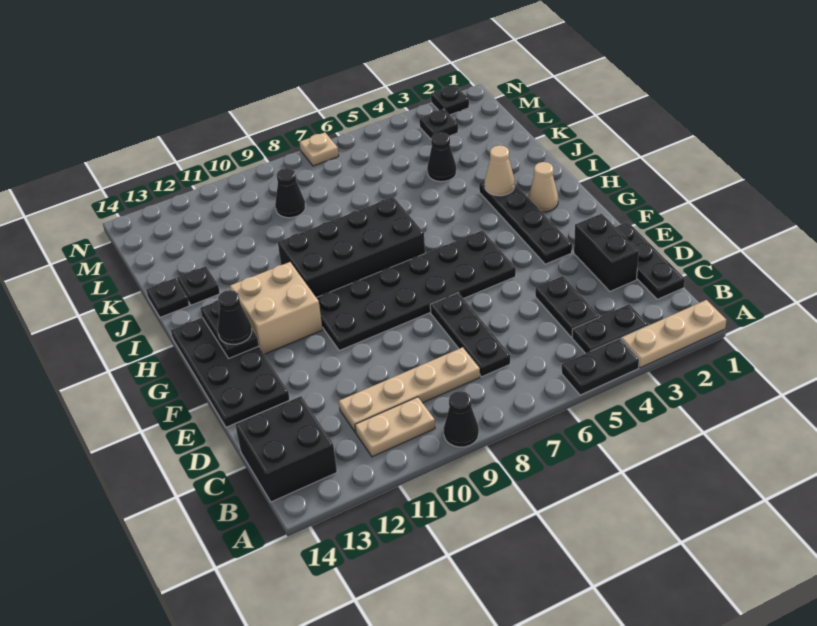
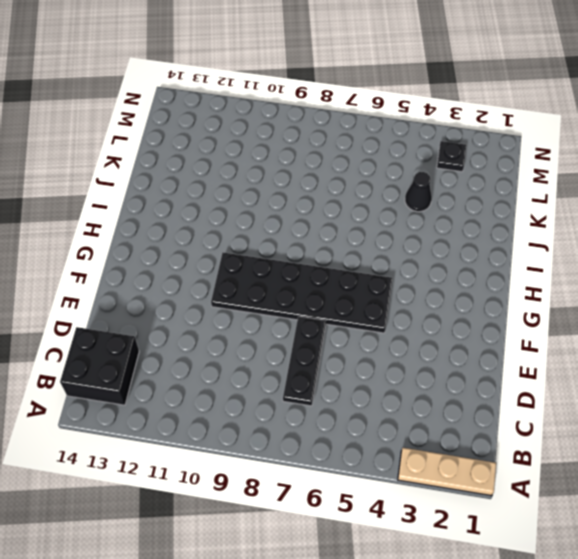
none -> black 1x2 plate [562,338,639,395]
none -> black 1x1 cone [444,391,479,447]
none -> black 1x2 plate [572,304,648,353]

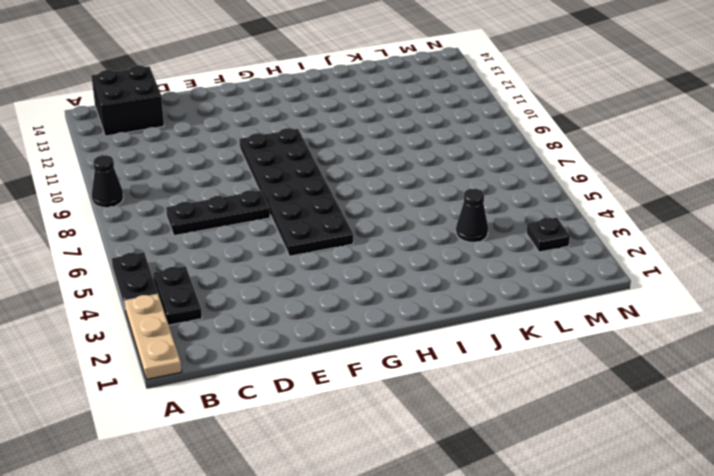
none -> tan 1x2 plate [355,397,435,457]
none -> black 1x3 plate [616,222,685,299]
none -> black 1x2 plate [535,276,599,337]

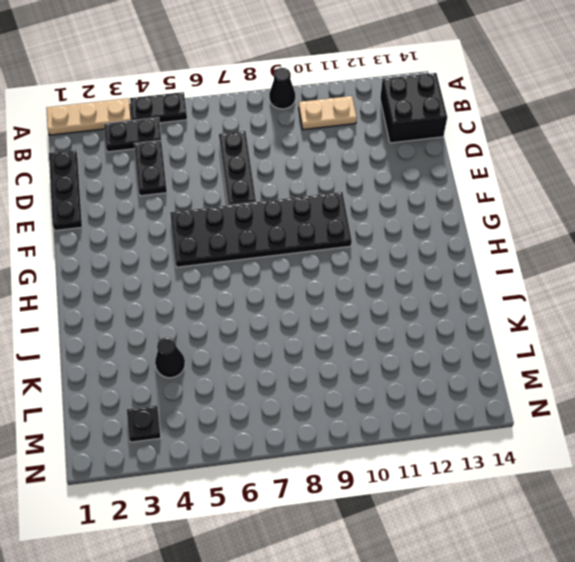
none -> tan 1x4 plate [339,347,480,432]
none -> black 1x2 brick [574,214,639,291]
none -> black 2x4 plate [171,318,290,427]

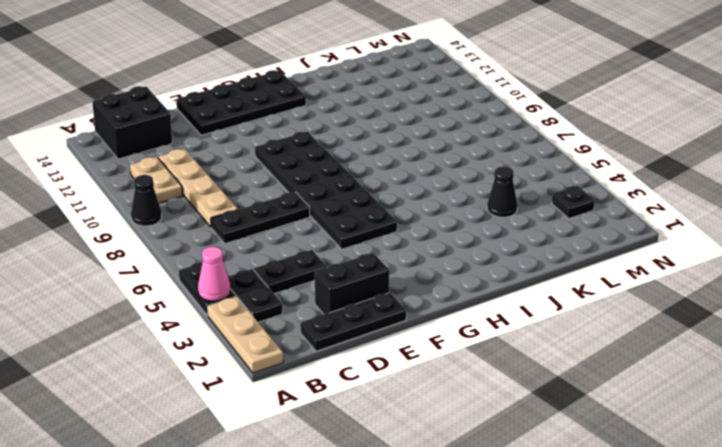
pink 1x1 cone [198,247,231,301] -> none
none -> black 1x4 plate [479,181,572,264]
none -> tan 2x2 brick [230,262,323,354]
none -> tan 1x1 cone [528,162,558,212]

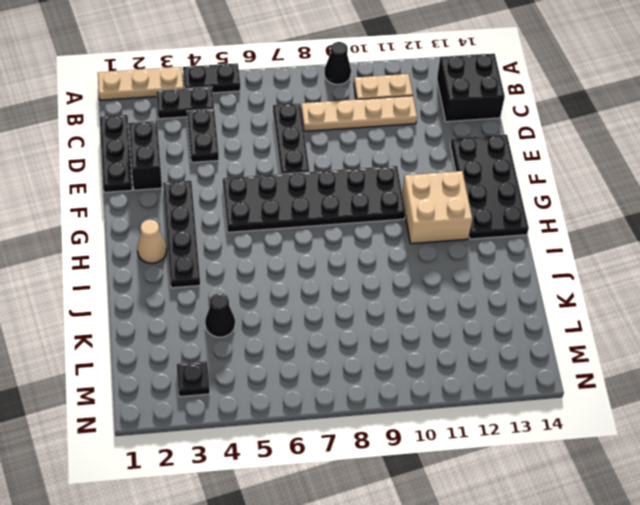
none -> black 2x4 brick [278,197,425,298]
none -> black 1x1 plate [177,266,220,305]
none -> black 1x1 plate [146,278,189,317]

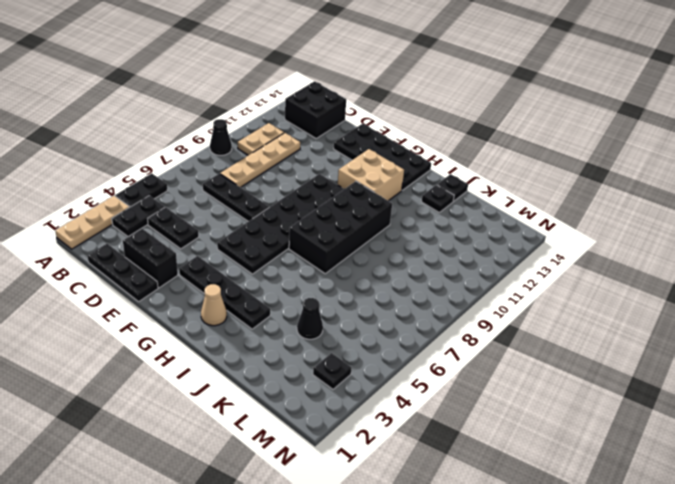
none -> black 1x1 cone [275,168,305,218]
none -> black 1x1 plate [431,85,469,115]
none -> tan 1x1 plate [300,132,339,166]

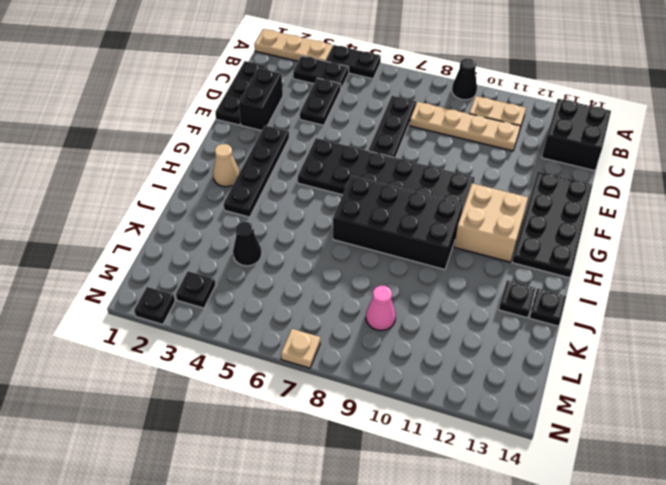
pink 1x1 cone [366,286,396,331] -> black 1x1 cone [275,168,305,218]
none -> black 1x2 plate [200,300,259,359]
none -> tan 1x1 cone [485,145,515,196]
none -> black 1x1 cone [218,290,252,344]

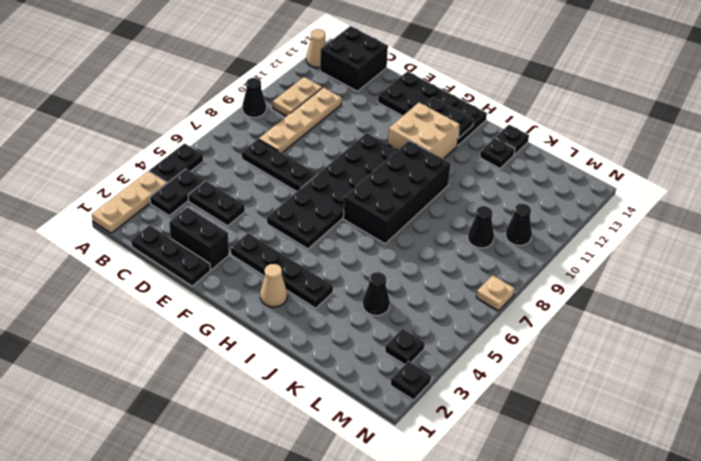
tan 1x1 cone [306,29,326,68] -> tan 1x1 cone moved to [485,145,515,196]
black 1x1 cone [506,204,532,245] -> black 1x1 cone moved to [218,290,252,344]

